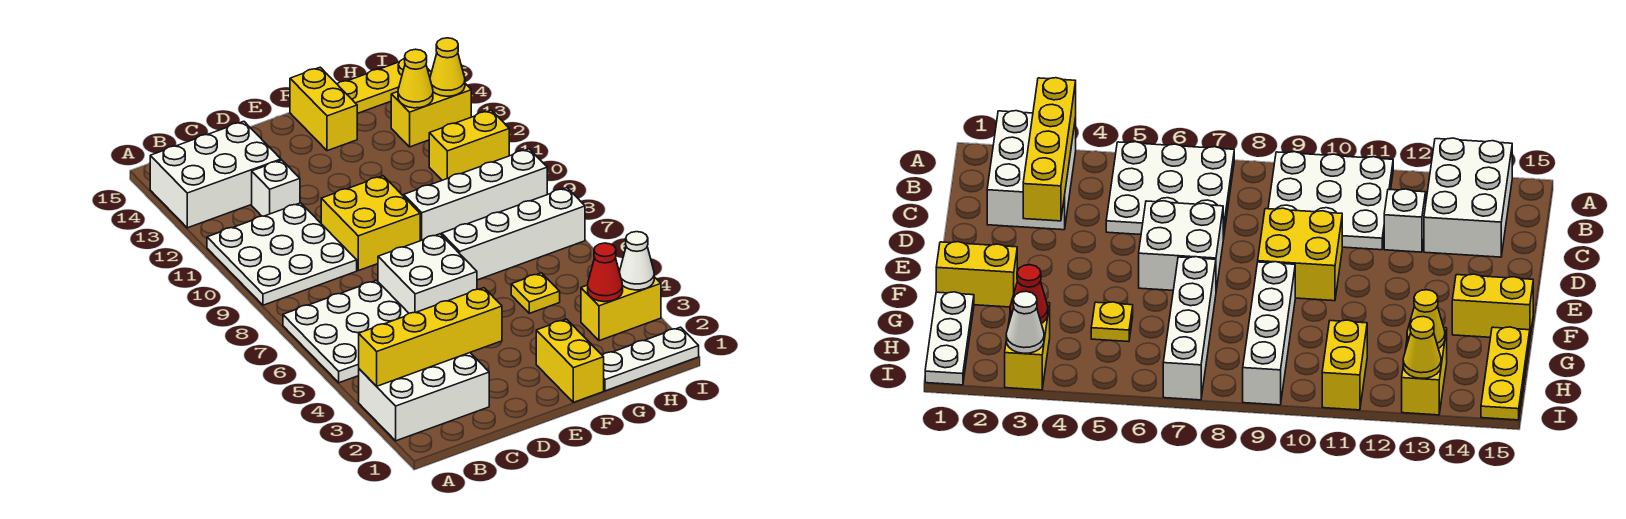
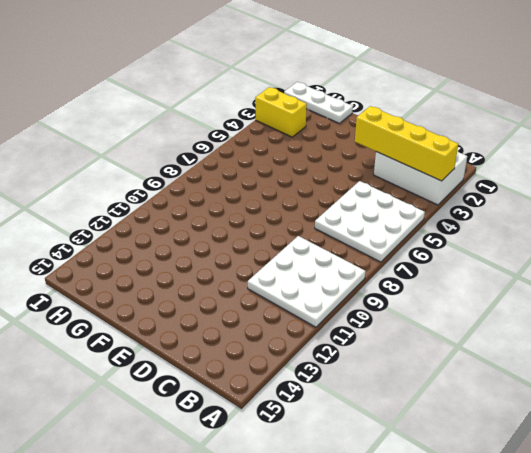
none -> white 2x3 brick [150,121,281,228]
none -> white 1x1 brick [252,160,300,216]
none -> white 2x2 brick [378,234,477,313]

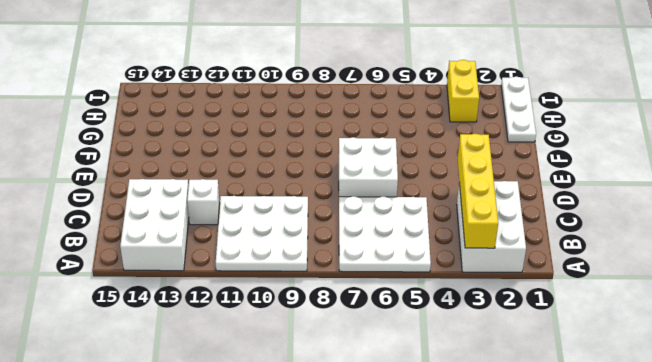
none -> yellow 2x2 brick [321,176,420,271]
none -> yellow 1x2 brick [536,319,604,402]
none -> white 1x4 brick [442,188,585,280]

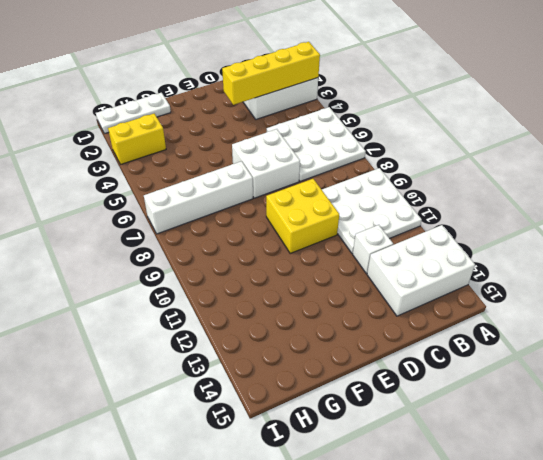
none -> yellow 1x2 brick [536,319,604,402]
none -> white 1x4 brick [404,149,547,241]
none -> yellow 1x2 brick [290,67,357,151]

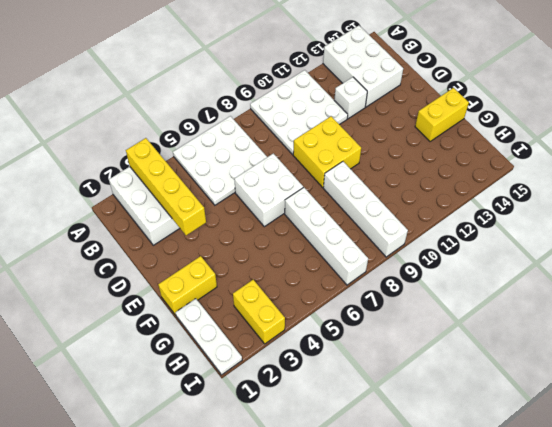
none -> yellow 1x1 plate [511,273,560,313]
none -> yellow 1x3 plate [337,59,432,114]
none -> yellow 1x2 brick [429,110,509,180]

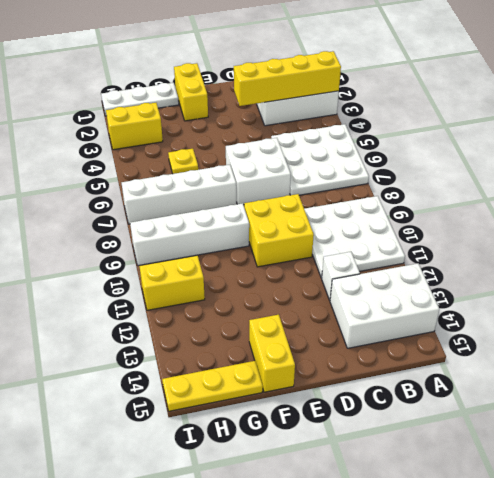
none -> yellow 1x2 brick [391,84,471,147]
none -> red 1x1 cone [588,243,623,302]
none -> yellow 1x1 cone [398,49,433,108]

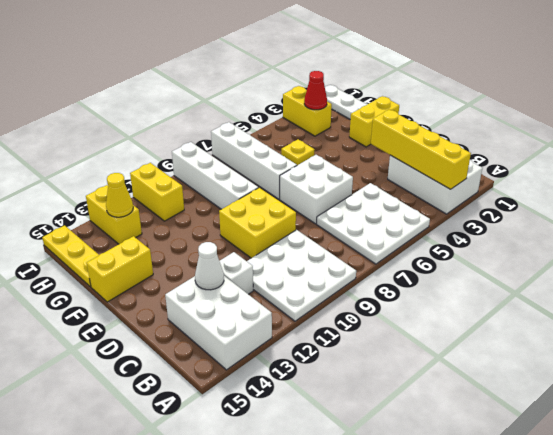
white 1x1 cone [195,242,224,290] -> white 1x1 cone moved to [619,232,654,290]
none -> yellow 1x1 cone [430,38,465,96]

